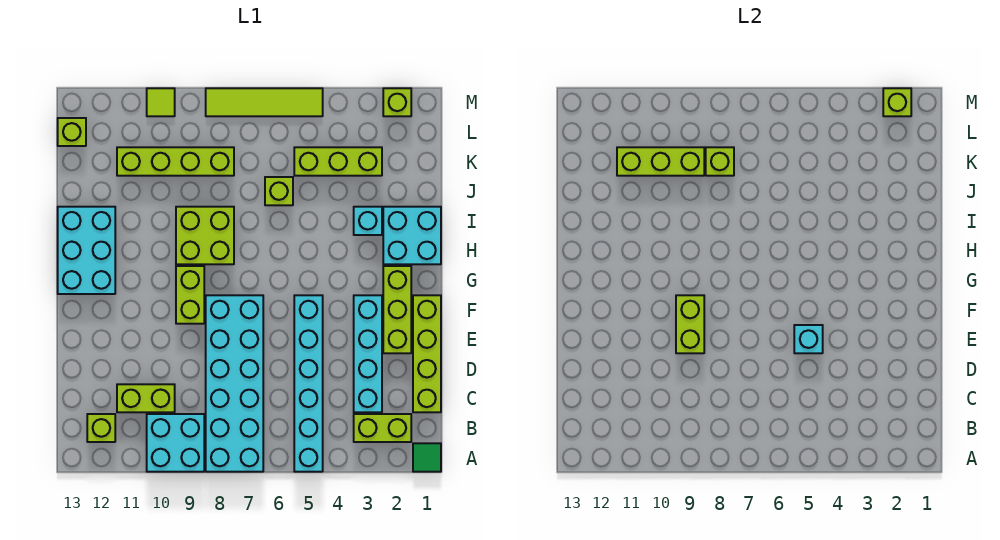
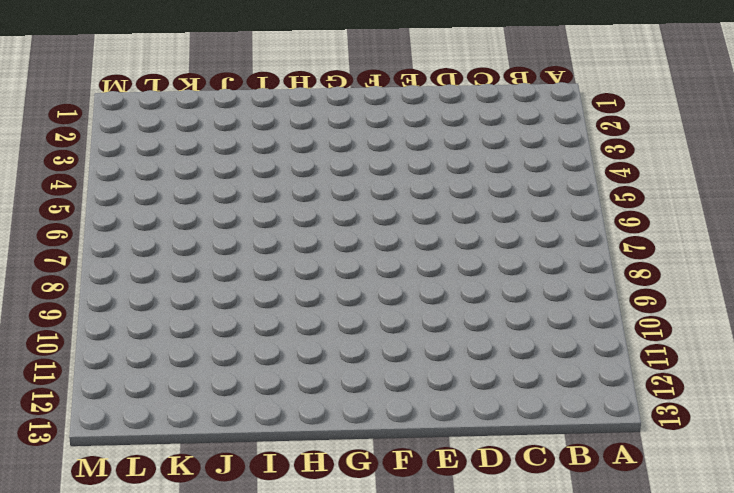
none -> green 1x1 tile [413,443,441,472]
none -> cyan 1x6 brick [294,295,323,472]
none -> cyan 2x6 brick [206,295,263,472]

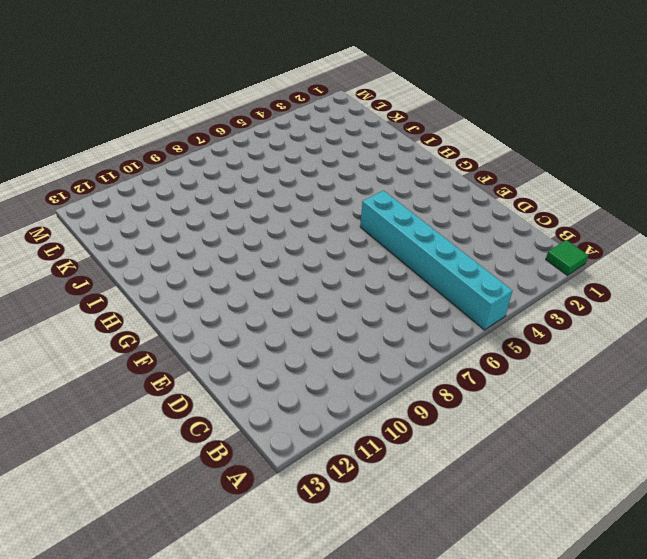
none -> cyan 2x6 brick [206,295,263,472]
none -> cyan 2x2 brick [147,414,204,472]
none -> lime 1x2 brick [354,414,411,442]

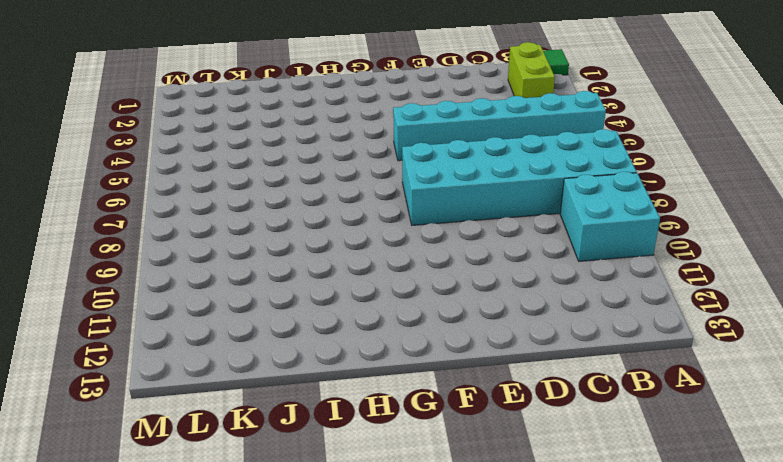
none -> lime 1x1 brick [87,414,115,442]
none -> lime 1x4 brick [413,295,441,412]
none -> cyan 1x4 brick [354,295,382,412]

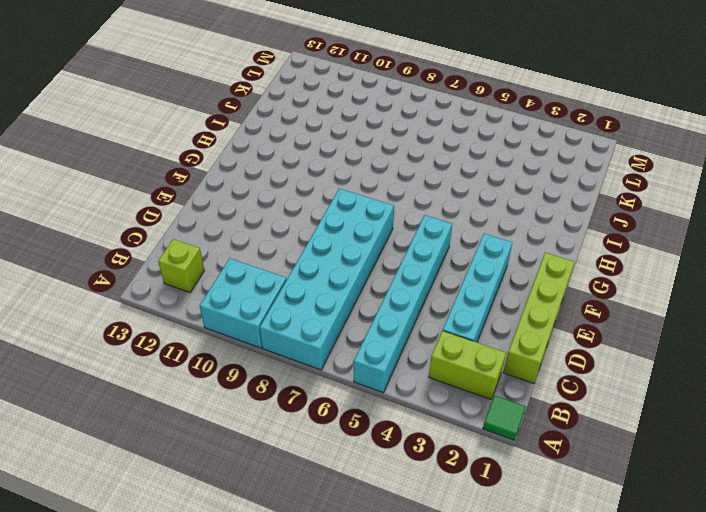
none -> lime 1x2 brick [117,384,175,412]
none -> lime 1x3 brick [383,266,411,353]
none -> lime 1x2 brick [176,266,204,324]

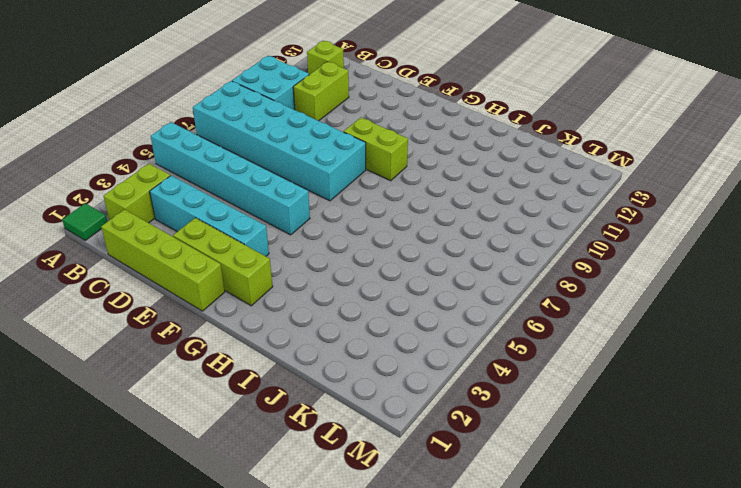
none -> cyan 2x3 brick [58,207,115,294]
none -> cyan 2x2 brick [383,207,441,264]
none -> lime 2x2 brick [176,207,234,264]

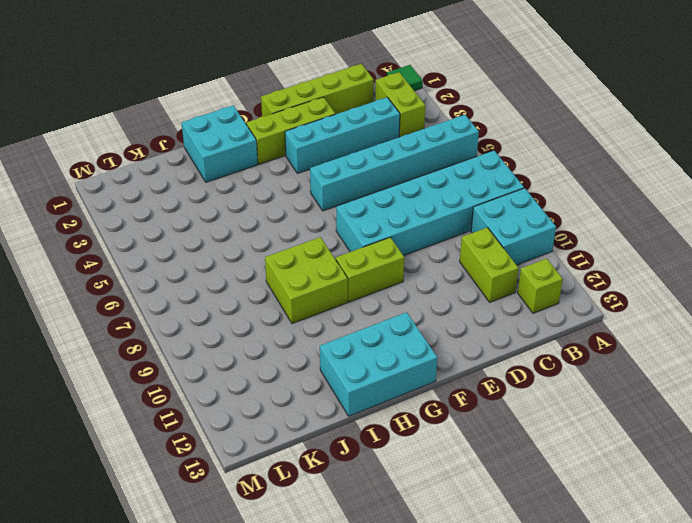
none -> cyan 1x1 brick [354,207,382,235]
none -> lime 1x1 brick [265,177,293,205]
none -> lime 1x3 brick [294,147,382,176]

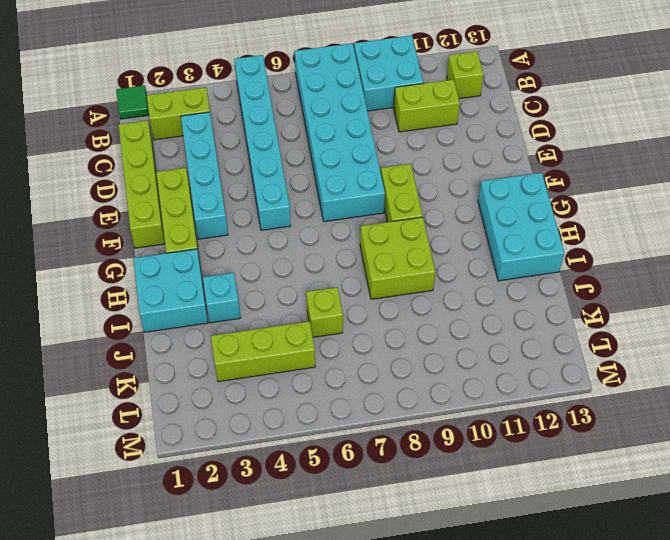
none -> lime 1x4 brick [117,147,234,176]
none -> lime 1x1 brick [58,118,86,146]
none -> lime 1x1 brick [383,88,411,116]

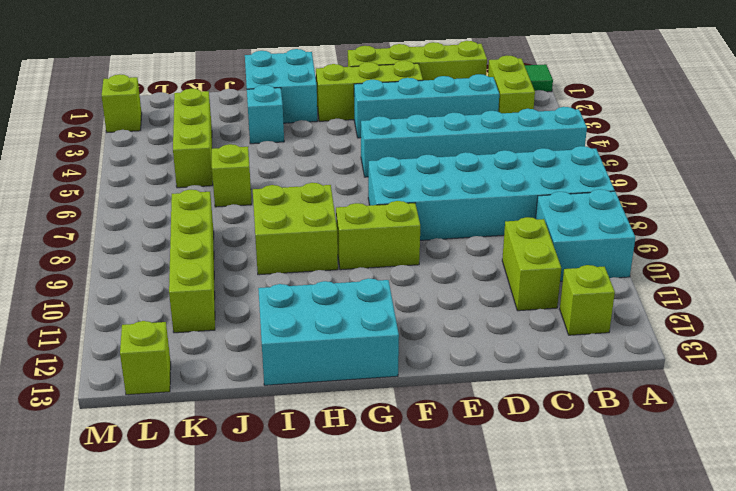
none -> lime 1x4 tile [206,88,323,116]
none -> lime 1x1 tile [147,88,175,116]
none -> cyan 1x1 brick [794,325,823,353]

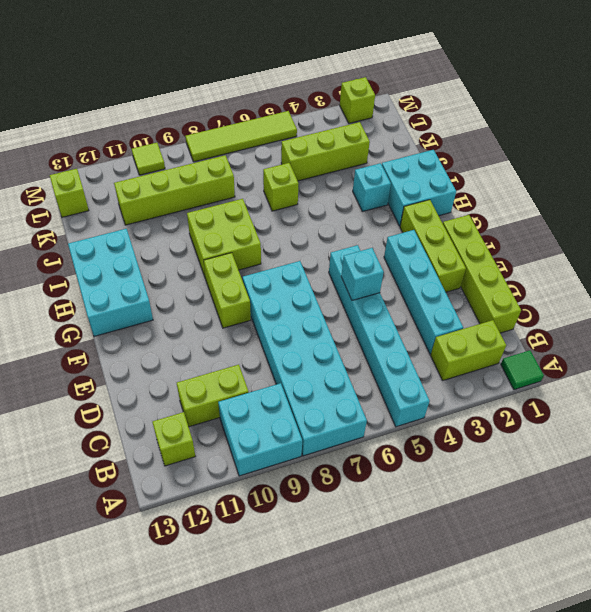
none -> lime 1x2 brick [676,295,704,353]
none -> lime 1x1 brick [706,147,734,176]
none -> lime 1x3 brick [617,147,704,176]

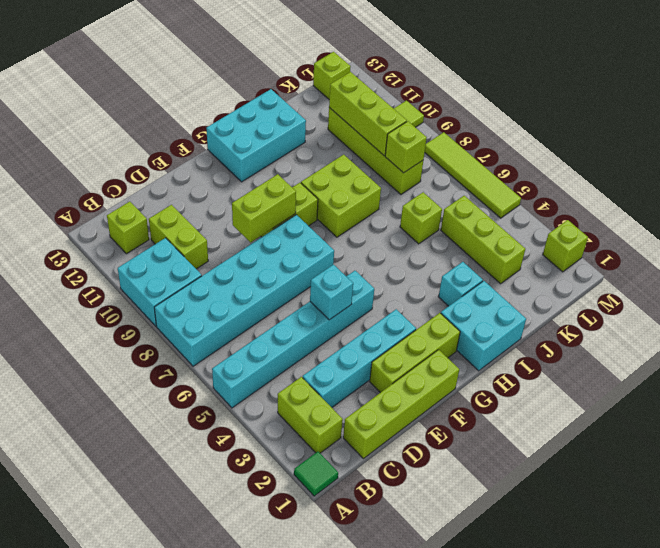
none -> lime 1x1 brick [883,88,911,116]

